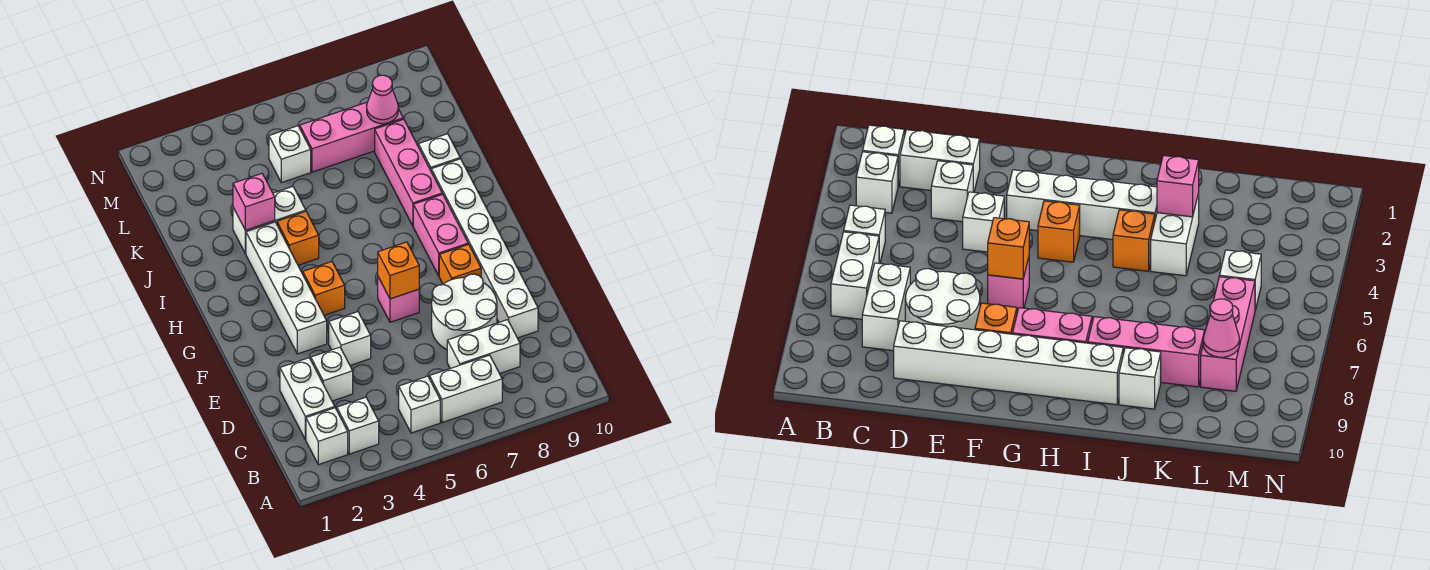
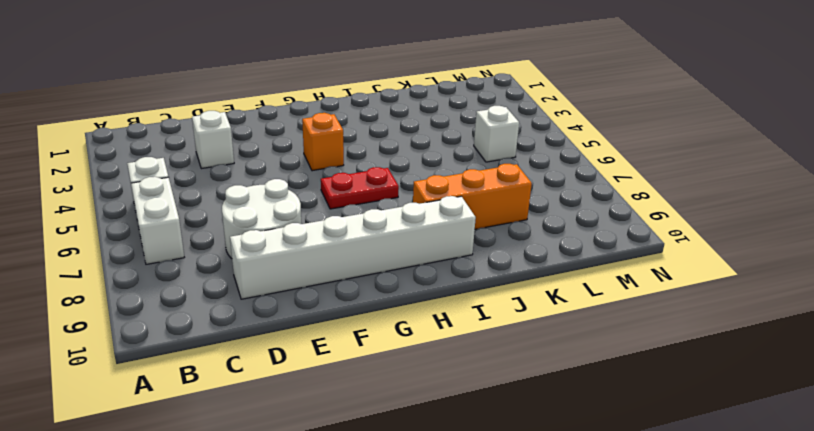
red 1x2 plate [321,167,399,209] -> none
orange 1x3 brick [413,164,532,229] -> pink 1x3 brick [375,119,442,226]
none -> white 1x1 brick [306,408,348,465]
none -> white 1x1 brick [337,397,379,454]
none -> white 1x2 brick [280,358,335,440]

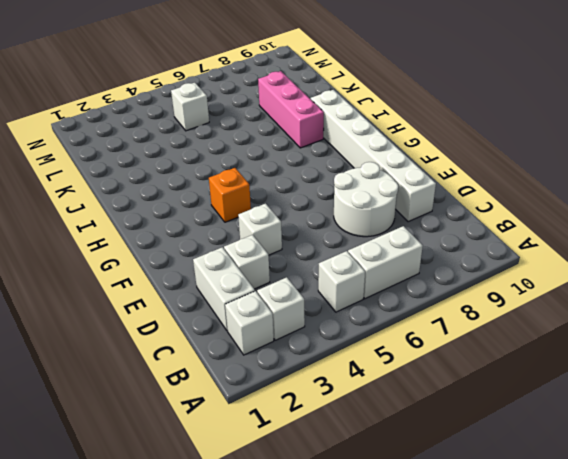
none -> white 1x2 brick [447,320,520,374]
none -> white 1x4 brick [246,222,327,354]
none -> pink 1x1 brick [378,277,419,322]

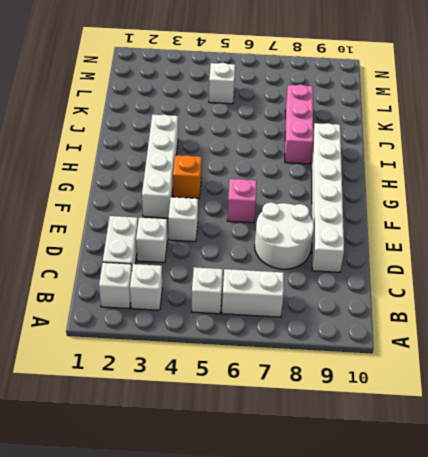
none -> white 1x2 brick [447,320,520,374]
none -> orange 1x1 brick [439,244,481,284]
none -> pink 1x2 brick [413,194,468,276]

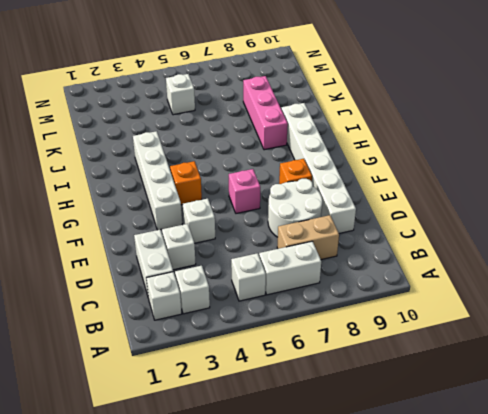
tan 1x2 brick [277,215,339,260] -> white 1x2 brick [447,320,520,374]
none -> pink 1x2 brick [413,194,468,276]
none -> orange 1x1 brick [277,212,319,265]
none -> white 1x2 brick [233,187,306,254]

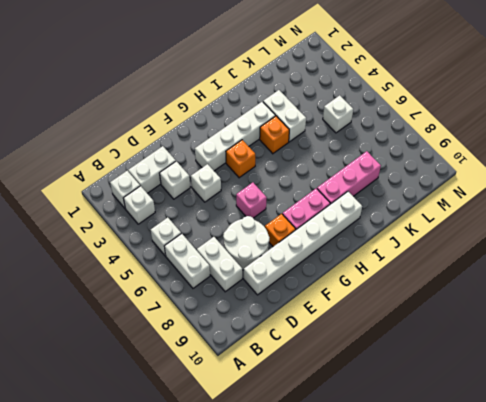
none -> white 1x1 brick [418,134,460,170]
none -> pink 1x3 brick [300,102,403,172]
none -> orange 1x1 brick [378,242,419,299]

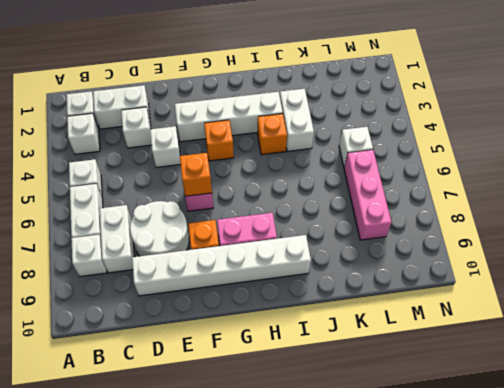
white 1x1 brick [71,235,107,277] -> white 1x1 brick moved to [418,134,460,170]
none -> pink 1x3 brick [375,119,442,226]
none -> pink 1x1 brick [233,174,275,230]
none -> pink 1x1 cone [367,75,398,124]

